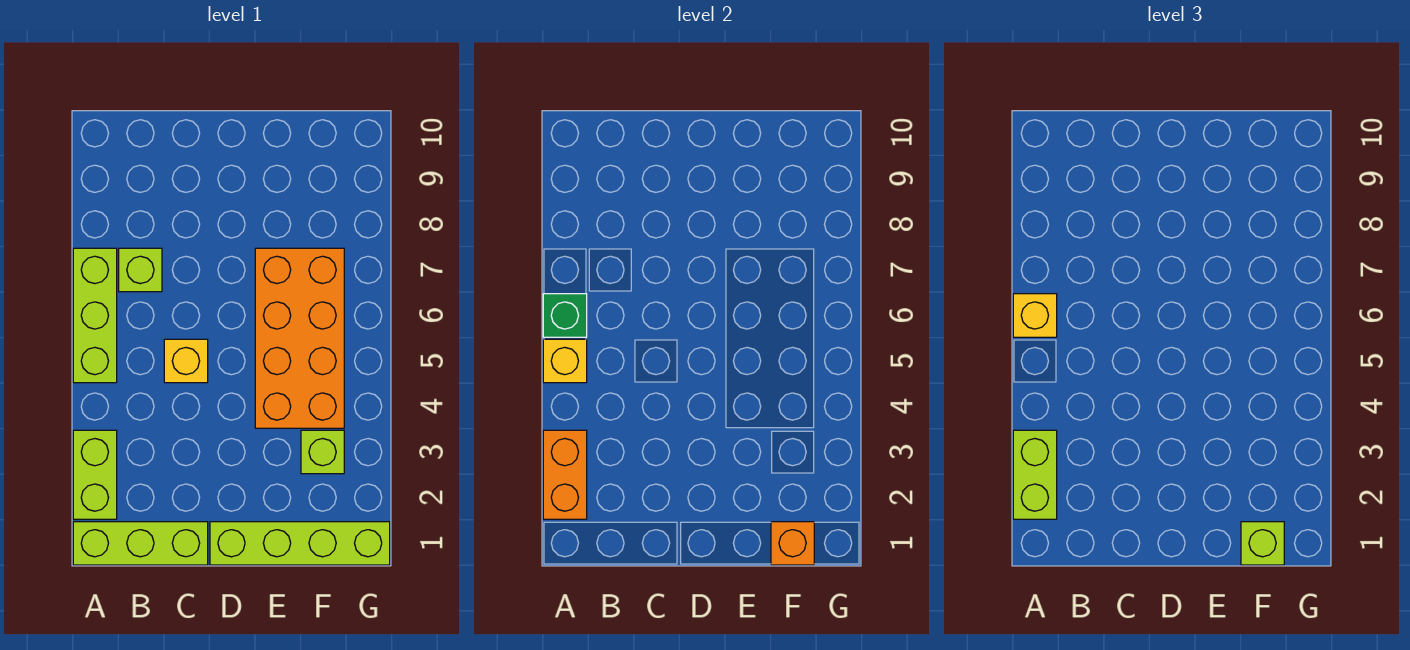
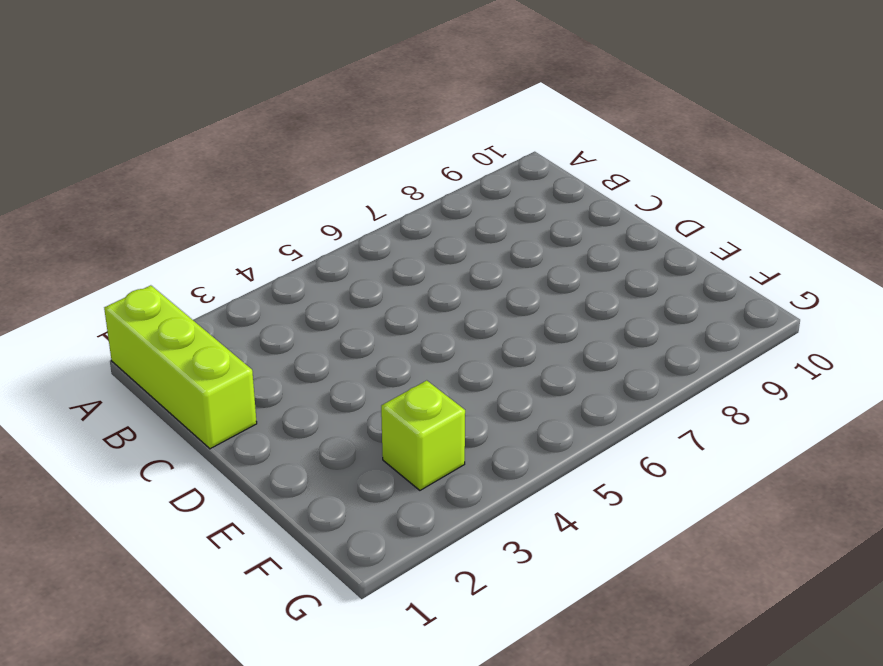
none -> lime 1x2 brick [73,430,117,519]
none -> lime 1x3 brick [73,248,117,383]
none -> lime 1x1 brick [119,248,162,292]

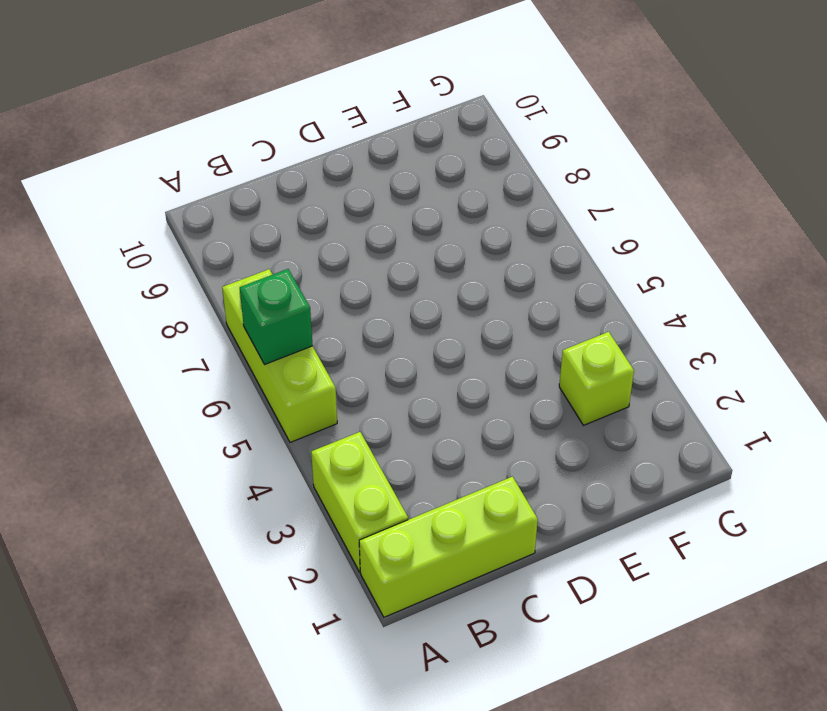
none -> lime 1x1 brick [119,248,162,292]
none -> yellow 1x1 brick [164,339,208,383]
none -> lime 1x4 brick [210,522,390,565]

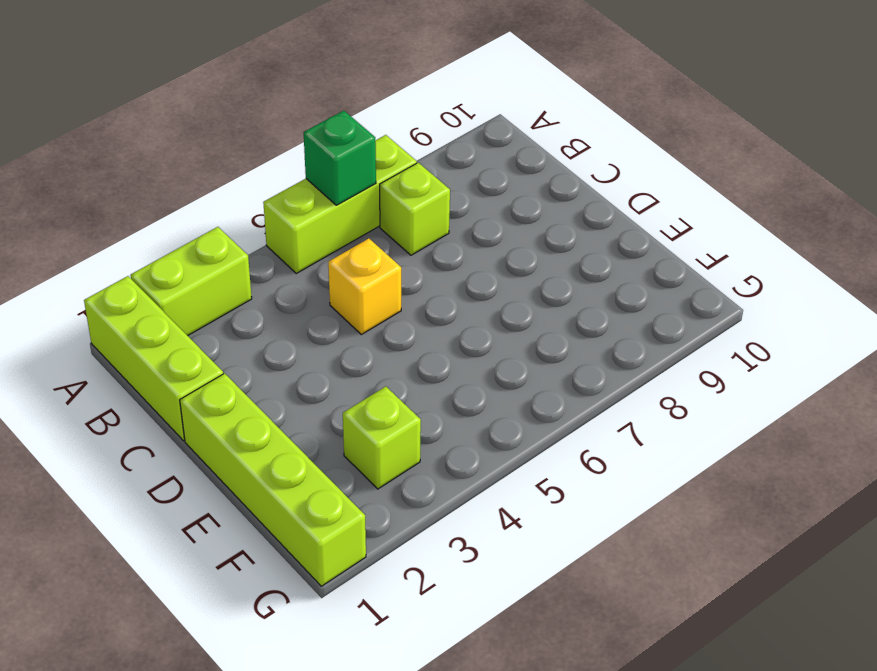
none -> orange 2x4 brick [255,248,344,428]
none -> orange 1x2 brick [543,430,587,519]
none -> yellow 1x1 brick [543,339,587,383]

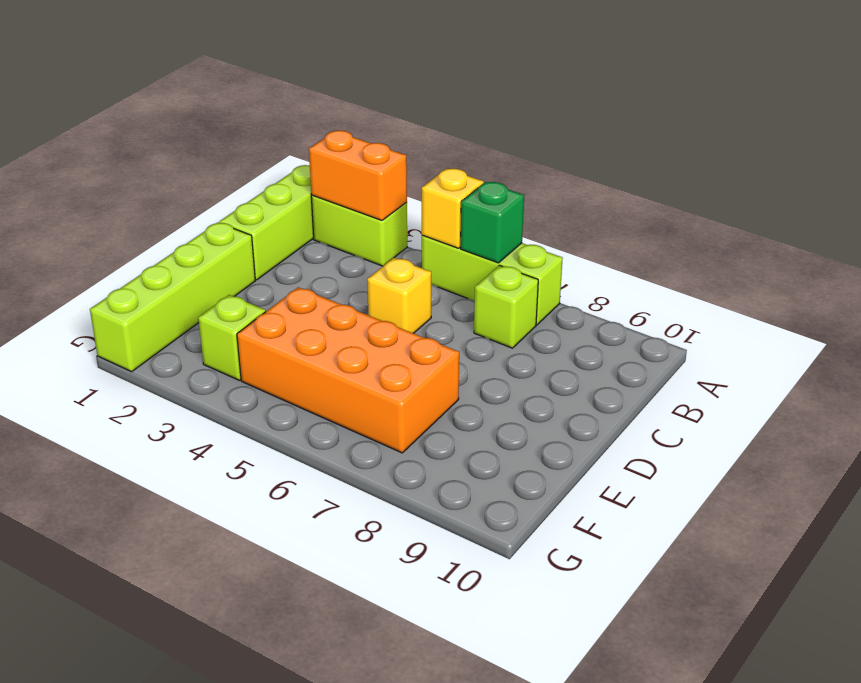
none -> orange 1x1 brick [771,522,814,565]
none -> lime 1x2 brick [1013,430,1057,519]
none -> yellow 1x1 brick [1013,294,1057,337]

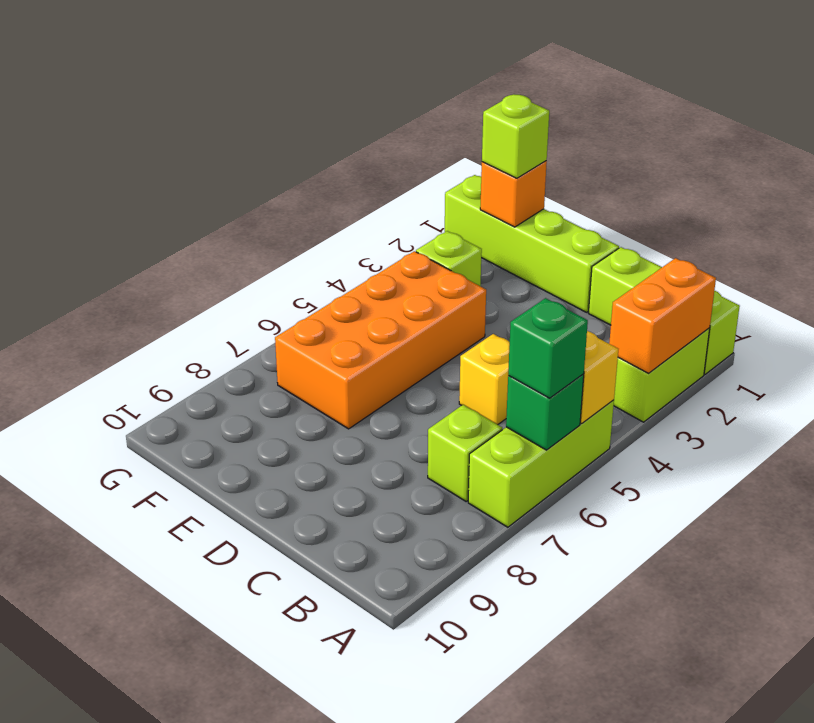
green 1x1 brick [508,298,588,398] -> yellow 1x1 brick [1013,294,1057,337]
none -> lime 1x2 brick [1013,430,1057,519]

